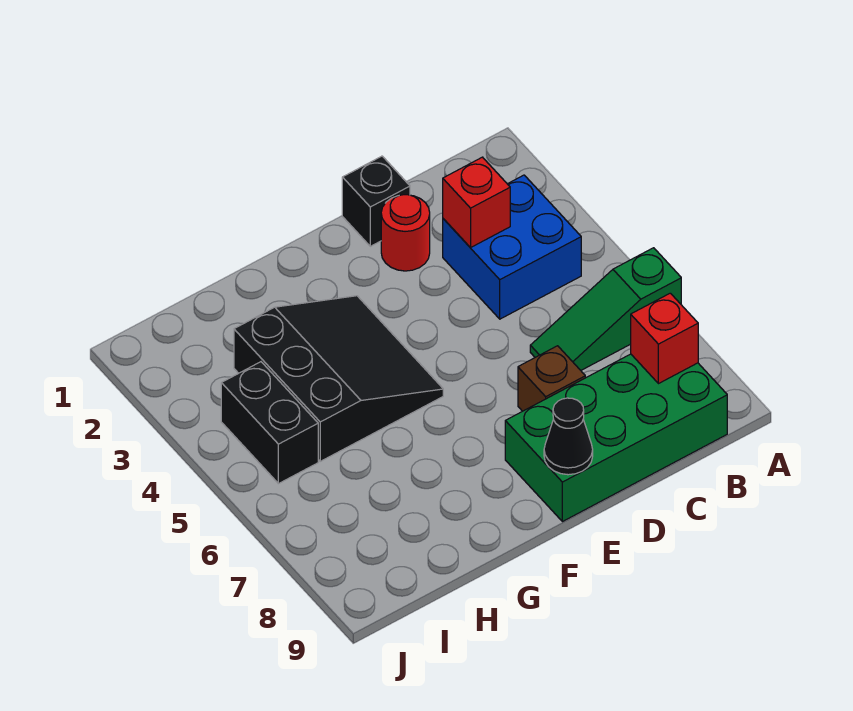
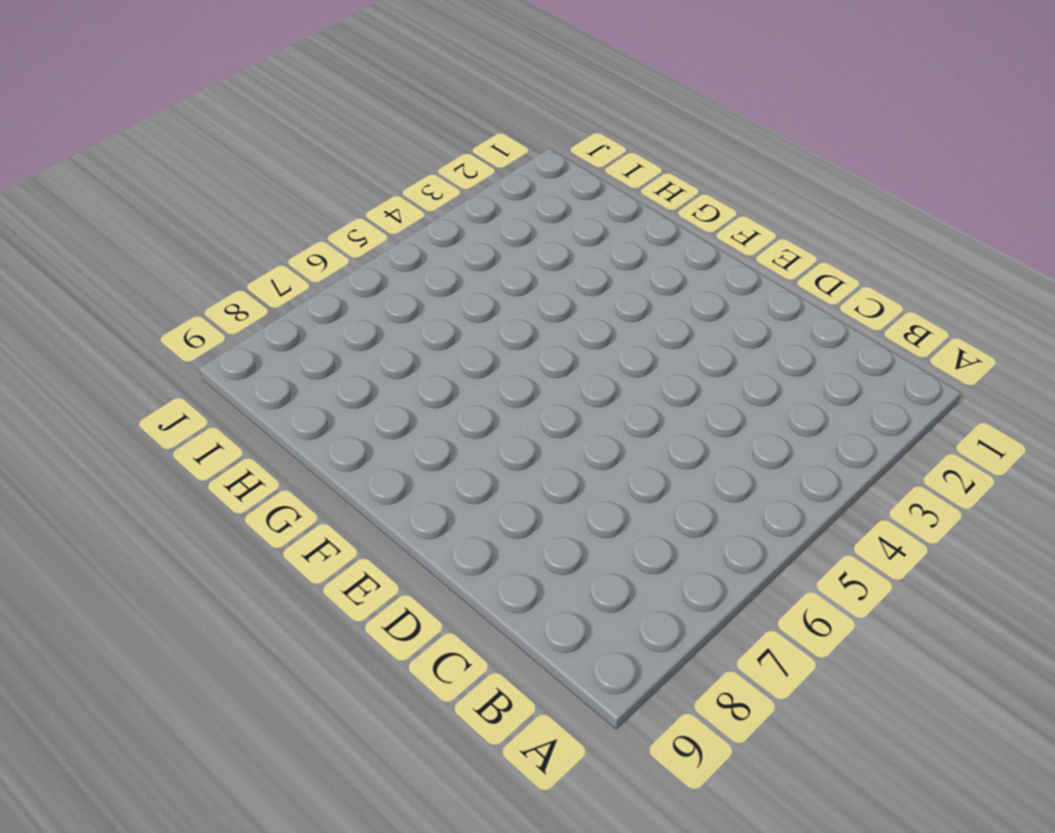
none -> green 1x3 slope [530,248,681,370]
none -> blue 2x2 brick [443,175,581,319]

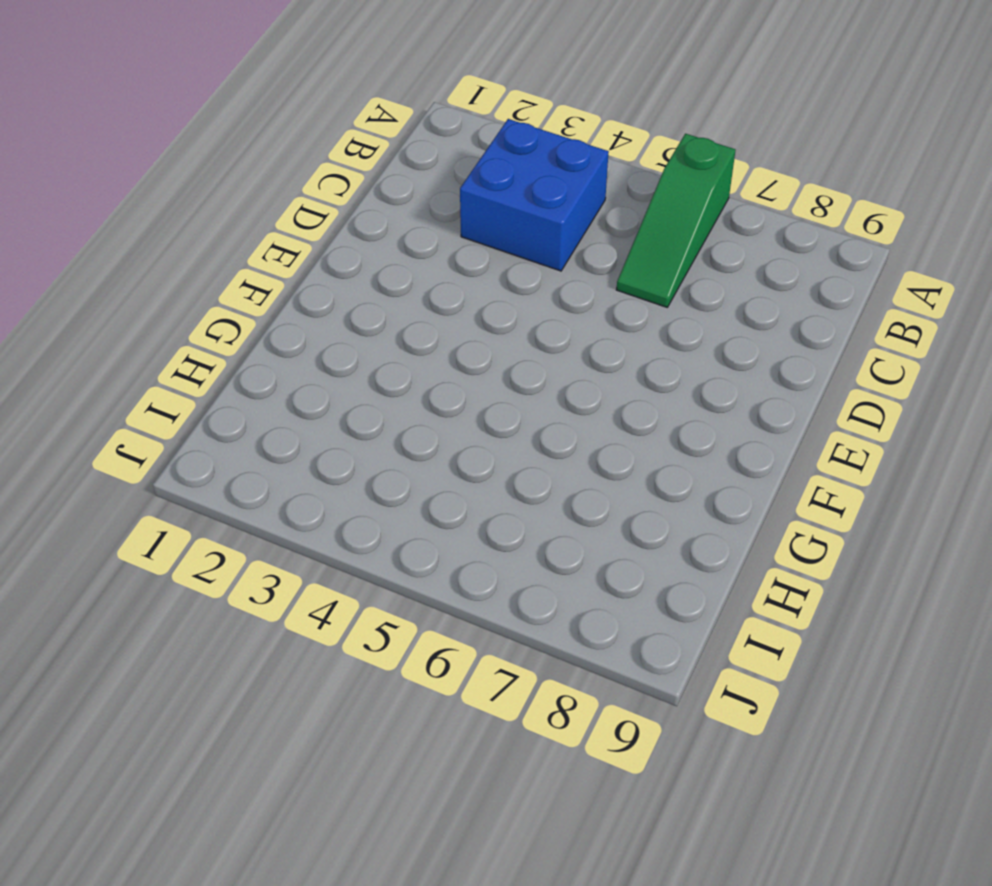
none -> green 2x4 brick [505,354,727,522]
none -> black 1x1 brick [342,156,410,246]

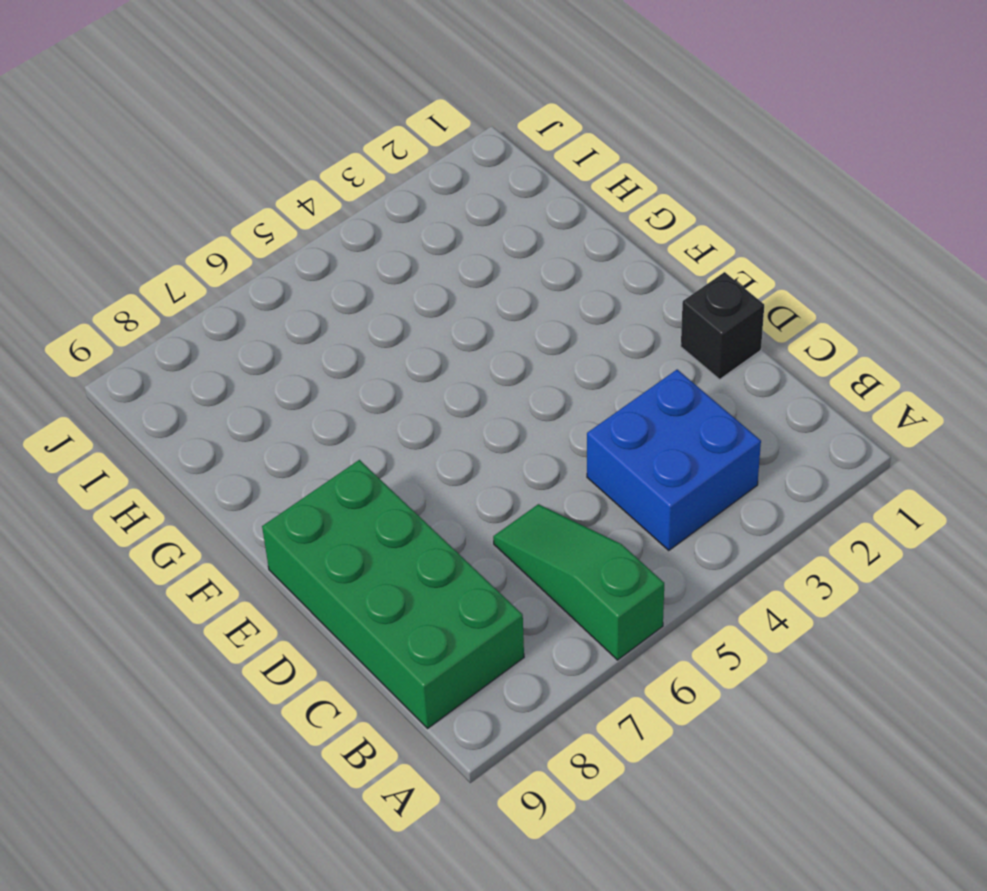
none -> red 1x1 round brick [381,195,430,271]
none -> brown 1x1 brick [518,346,585,411]

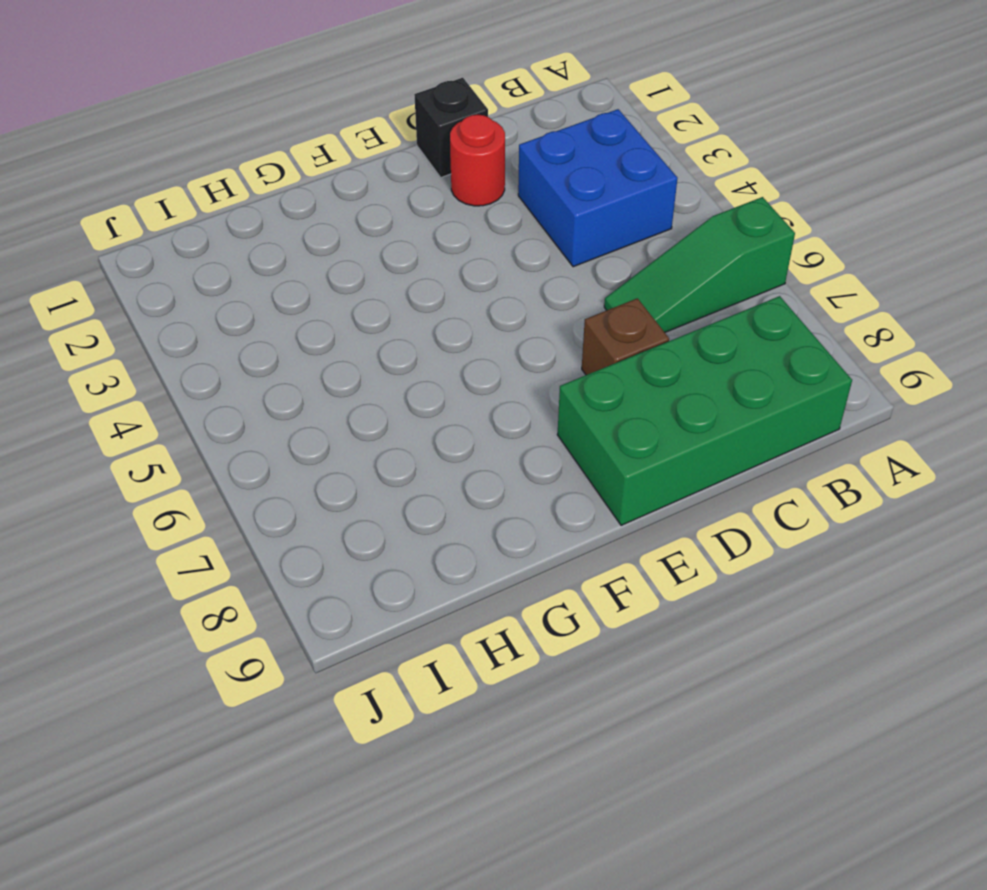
none -> black 3x3 slope [234,296,443,461]
none -> black 1x2 brick [221,362,318,484]

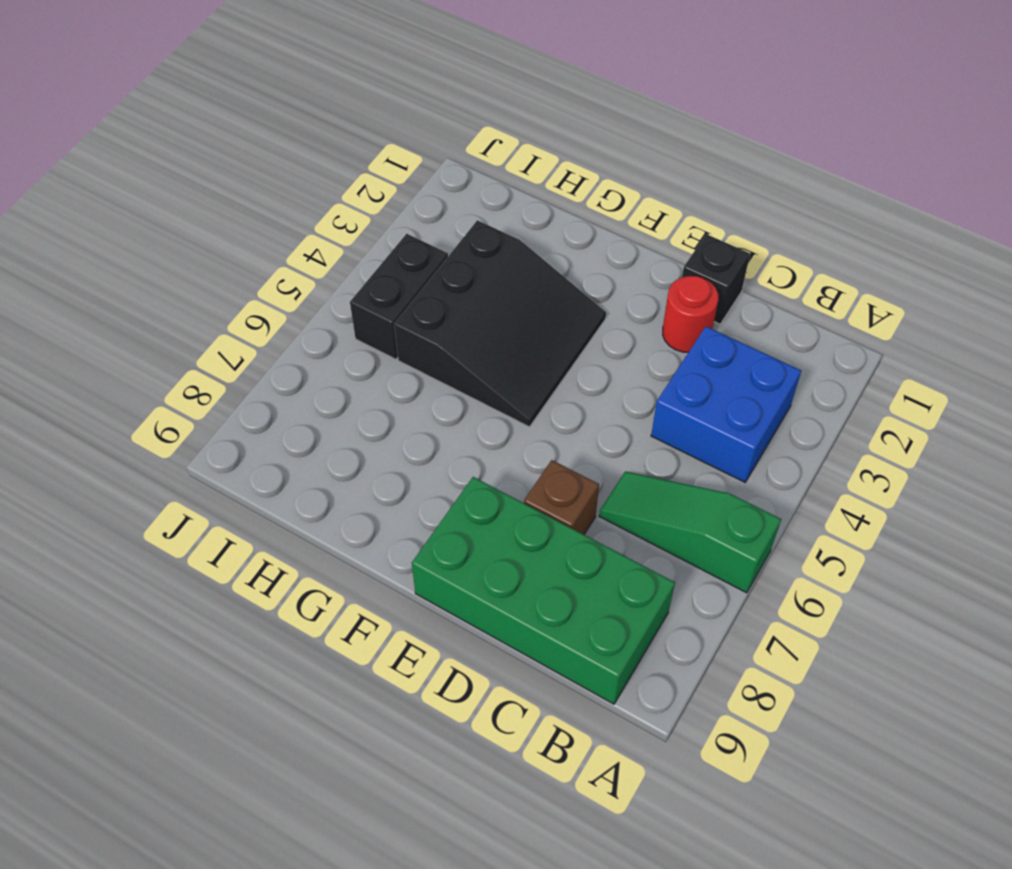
none -> red 1x1 brick [631,293,698,384]
none -> red 1x1 brick [443,157,510,248]

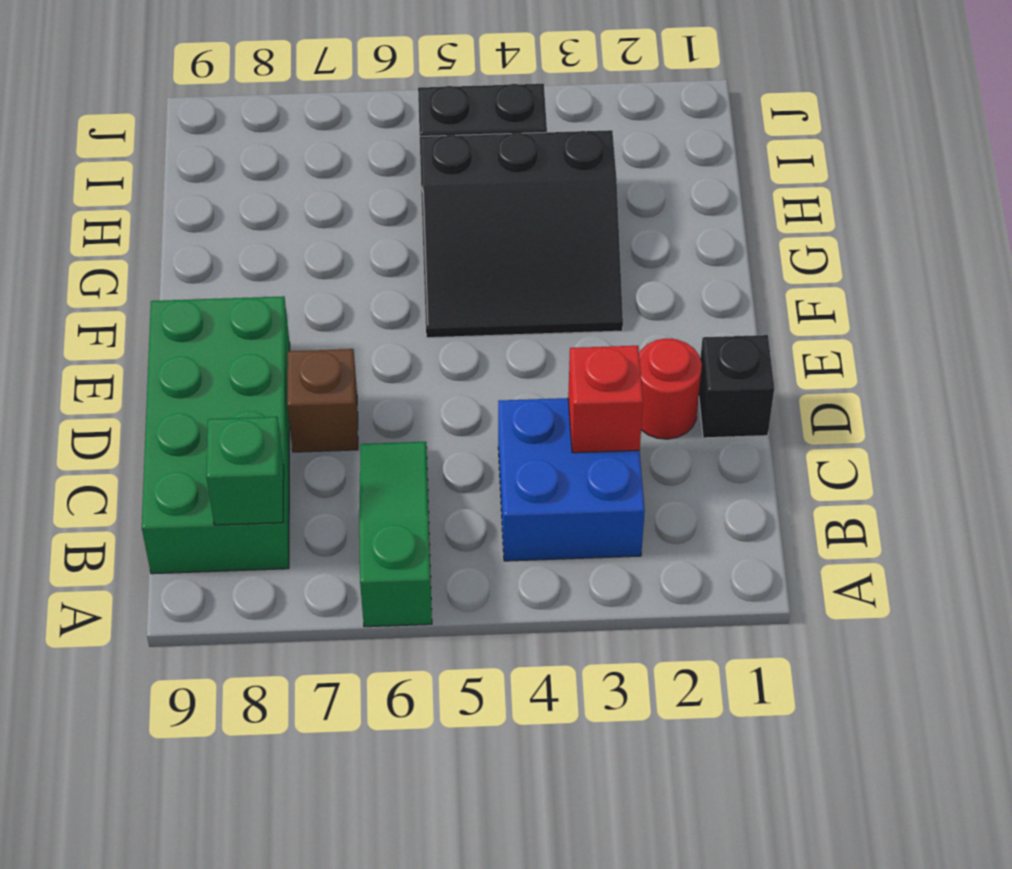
green 1x1 brick [206,417,284,525] -> red 1x1 brick [631,293,698,384]
none -> black 1x1 cone [544,398,593,475]

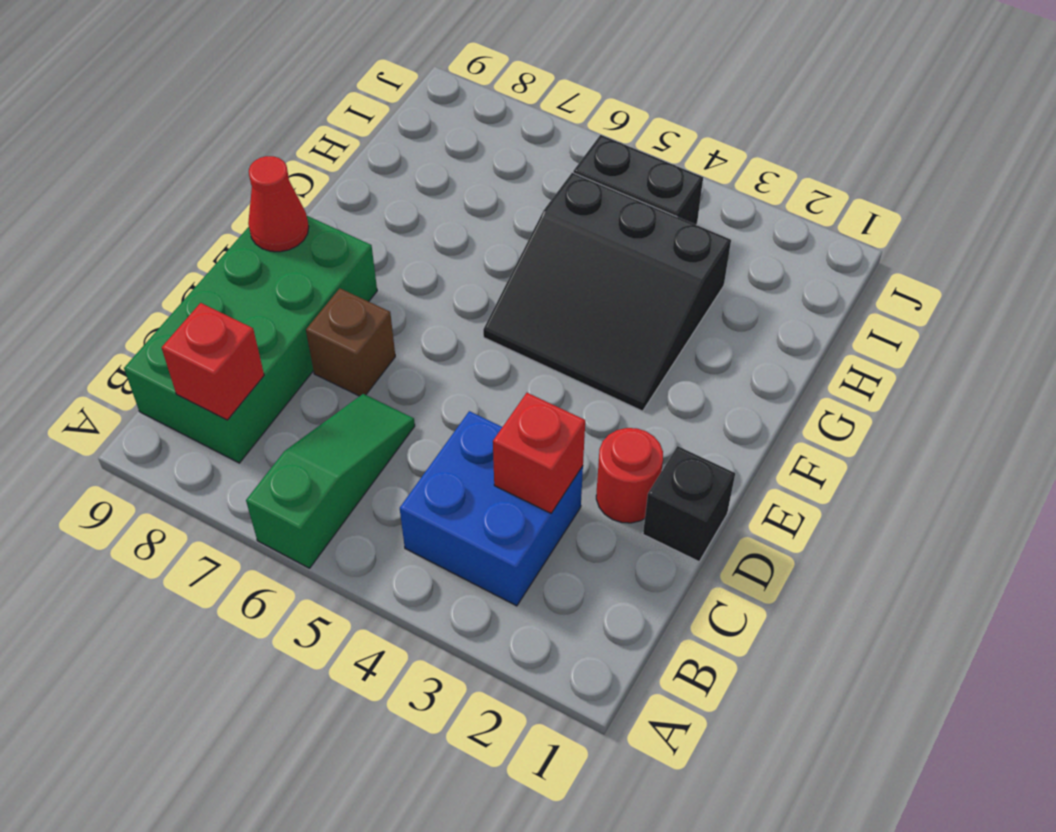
red 1x1 cone [248,156,309,252] -> black 1x1 cone [544,398,593,475]

